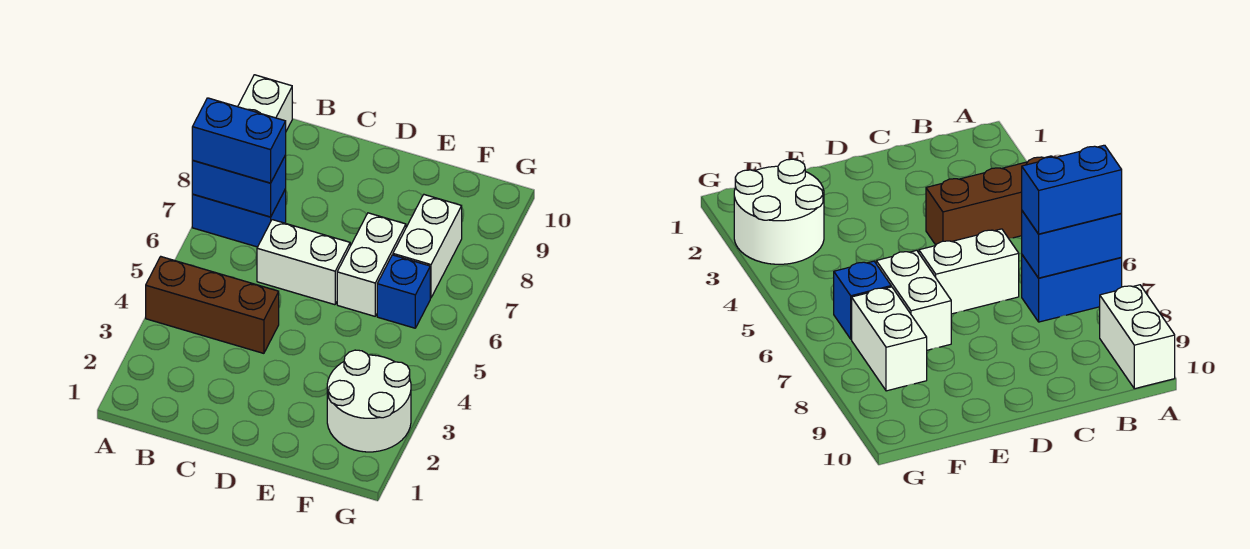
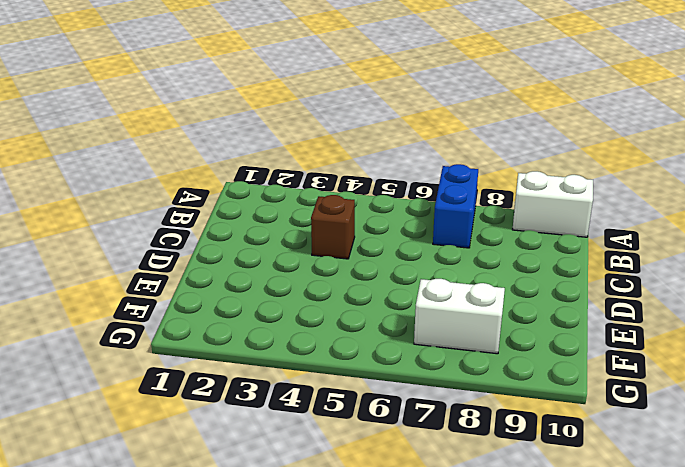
brown 1x1 brick [311,195,355,259] -> brown 1x3 brick [146,257,279,353]
none -> white 1x2 brick [257,220,350,305]
none -> white 1x2 brick [337,213,406,316]

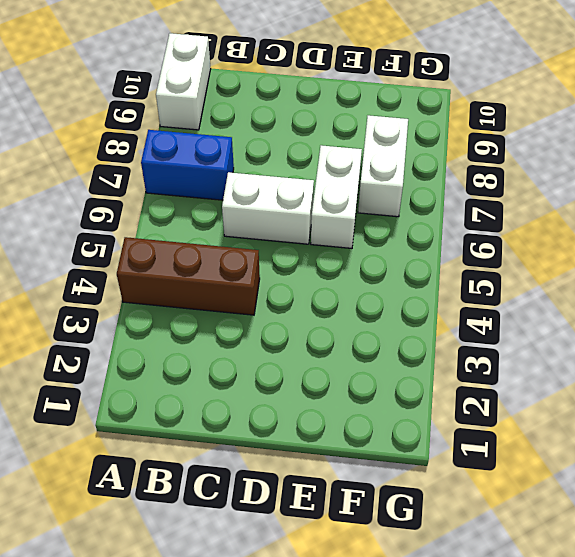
none -> white 2x2 round brick [327,350,411,452]
none -> blue 1x1 brick [377,255,430,328]

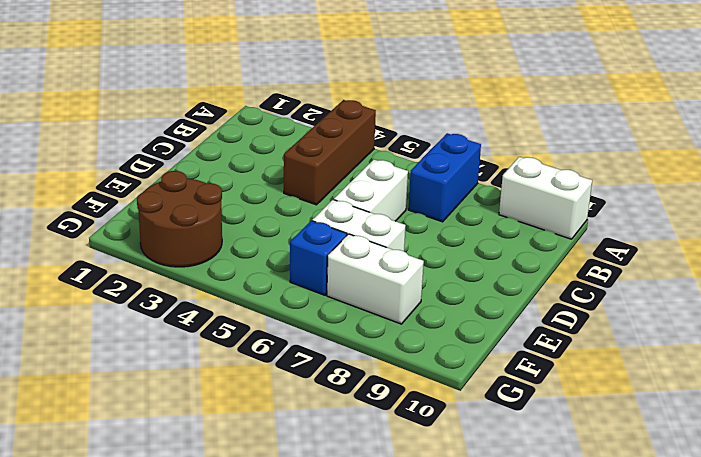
brown 2x2 round brick [137,171,222,267] -> white 2x2 round brick [327,350,411,452]
none -> blue 1x2 brick [192,155,286,217]
none -> blue 1x2 brick [192,98,286,183]

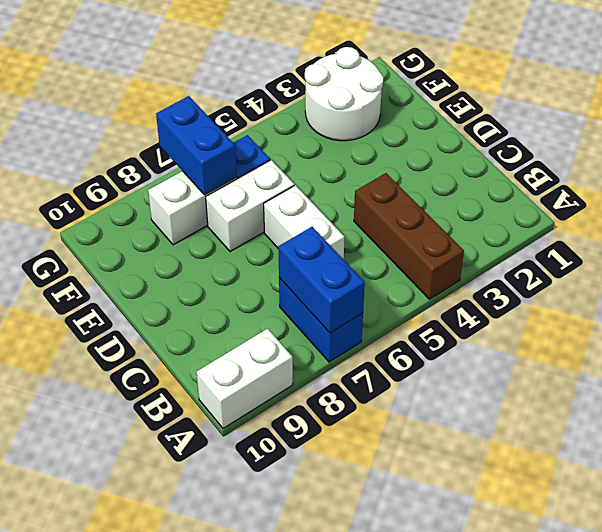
blue 1x2 brick [156,96,237,195] -> blue 1x2 brick moved to [192,98,286,183]

